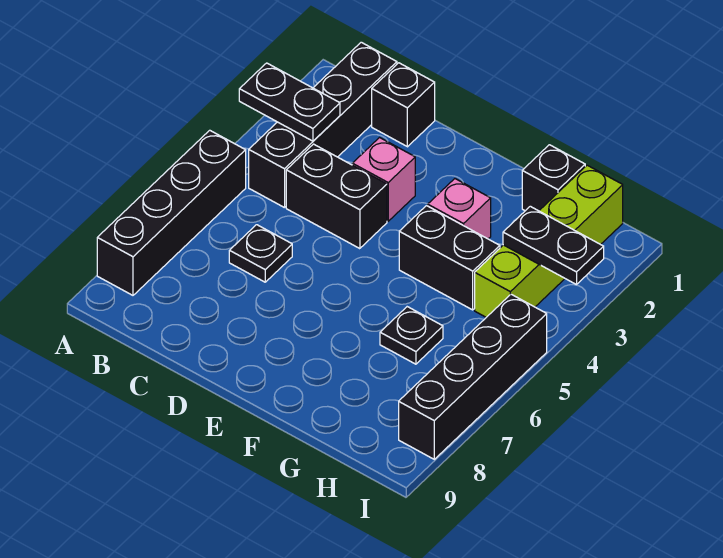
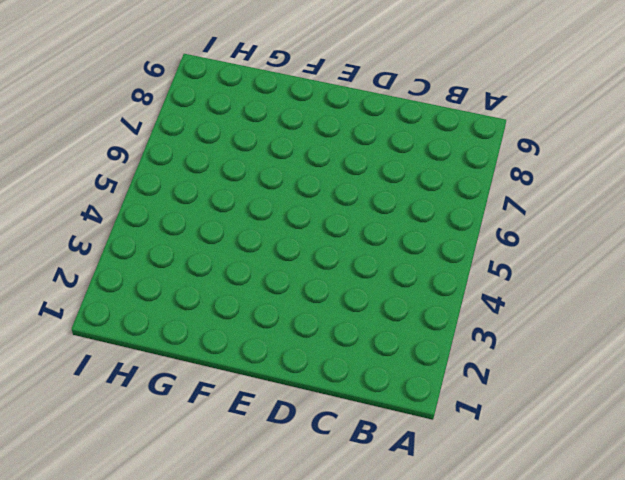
none -> black 1x4 brick [97,130,246,295]
none -> black 1x4 brick [249,42,397,208]
none -> black 1x1 brick [372,63,435,147]

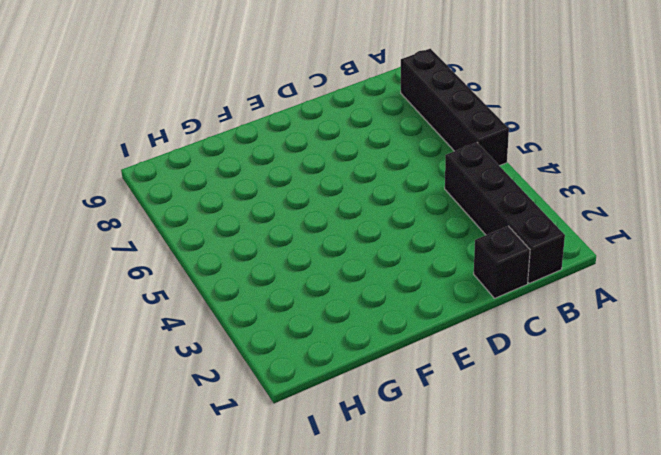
none -> black 1x2 brick [286,144,387,249]
none -> black 1x1 plate [229,225,292,282]
none -> pink 1x1 brick [352,138,415,221]

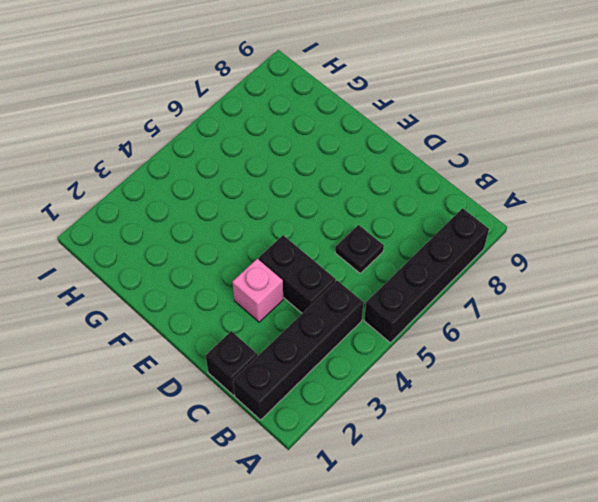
none -> pink 1x1 brick [428,179,491,239]
none -> black 1x2 brick [399,206,500,310]
none -> black 1x1 brick [522,145,585,211]

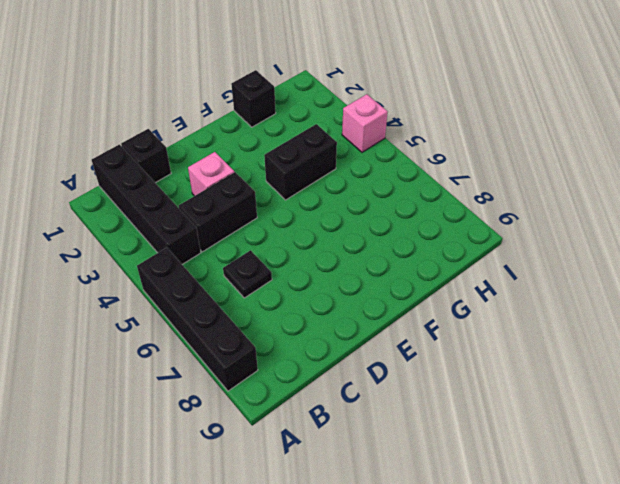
pink 1x1 brick [342,94,388,152] -> pink 1x1 brick moved to [428,179,491,239]
none -> black 1x1 plate [380,307,443,364]
none -> lime 1x4 brick [475,165,623,317]
none -> black 1x4 brick [399,294,547,459]

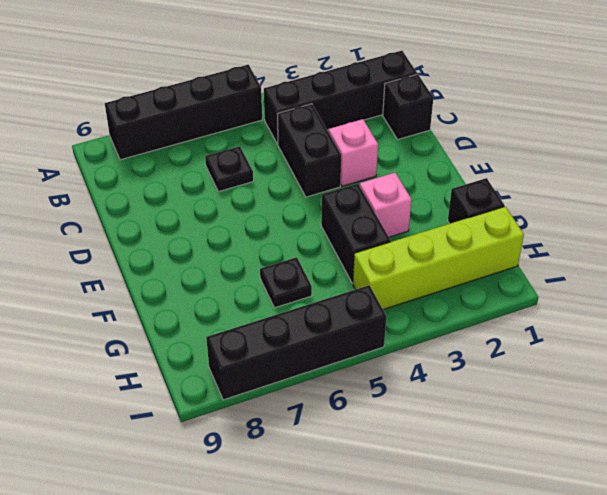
none -> black 1x2 plate [239,63,340,141]
none -> black 1x2 plate [503,206,604,285]

